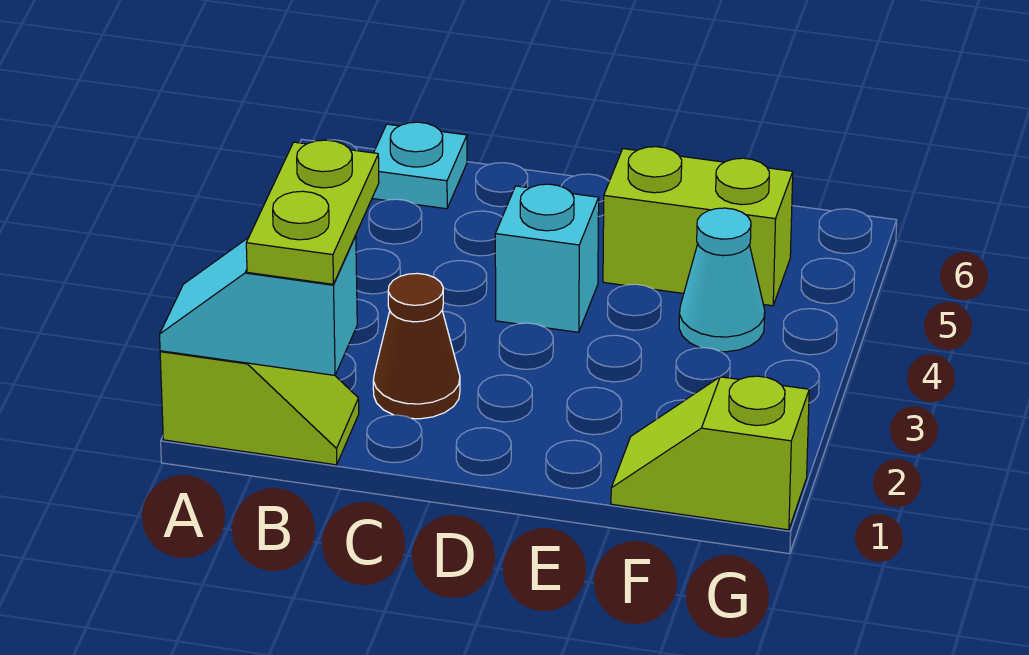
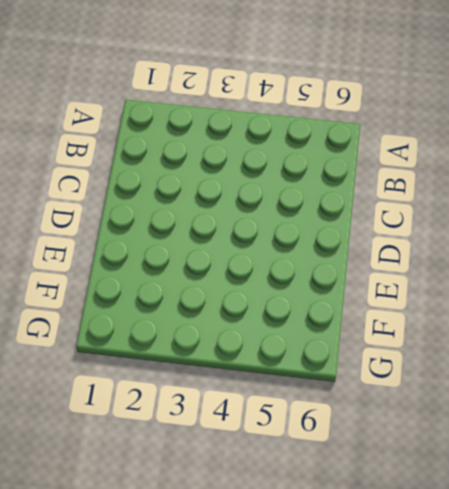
none -> lime 1x2 slope [160,351,359,465]
none -> cyan 1x1 plate [372,122,467,209]

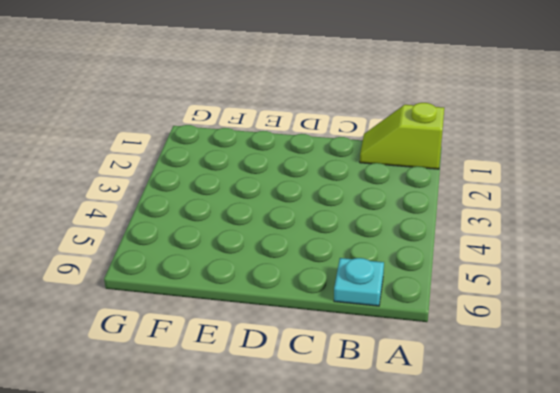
none -> brown 1x1 cone [373,273,460,419]
none -> cyan 1x1 brick [495,184,599,332]

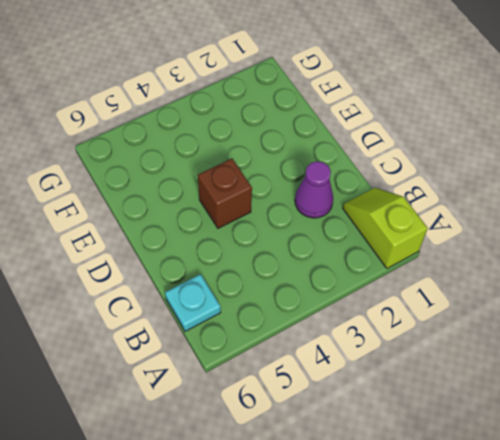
purple 1x1 cone [295,161,333,218] -> brown 1x1 cone [373,273,460,419]
brown 1x1 brick [198,159,252,228] -> cyan 1x1 brick [495,184,599,332]
none -> lime 1x2 brick [603,147,793,306]
none -> lime 1x2 slope [611,376,809,530]

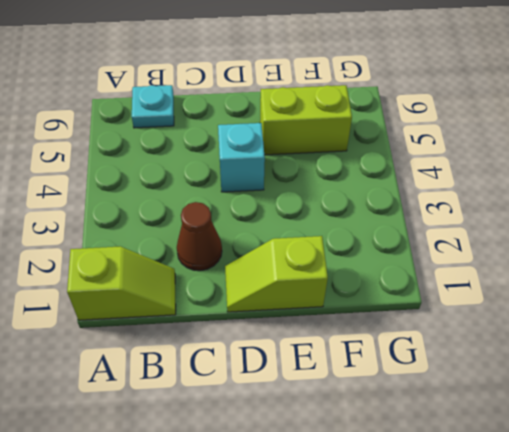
lime 1x2 slope [225,236,328,312] -> lime 1x2 slope moved to [611,376,809,530]
none -> cyan 1x1 cone [679,208,765,352]
none -> cyan 1x2 slope [160,236,357,375]

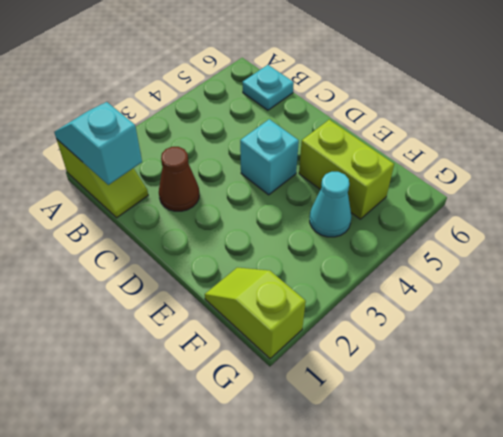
none -> lime 1x2 plate [246,140,379,284]

